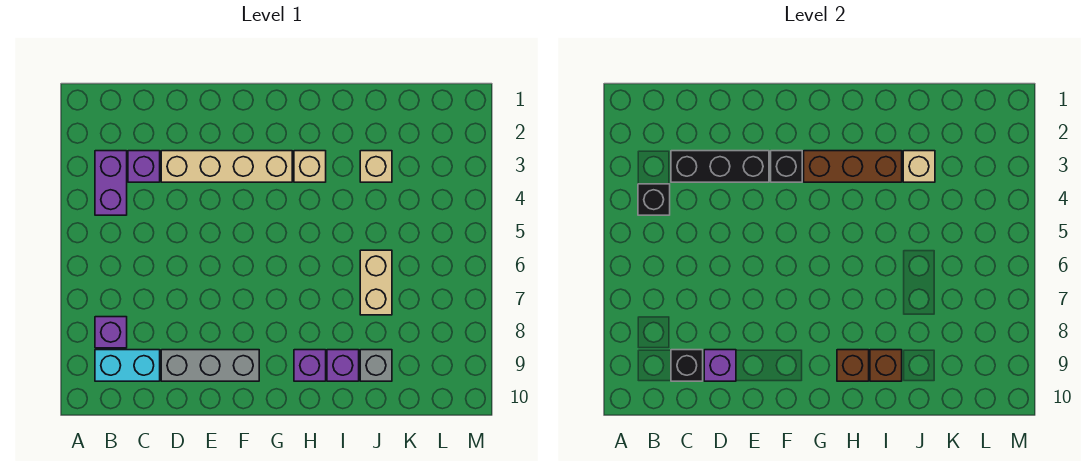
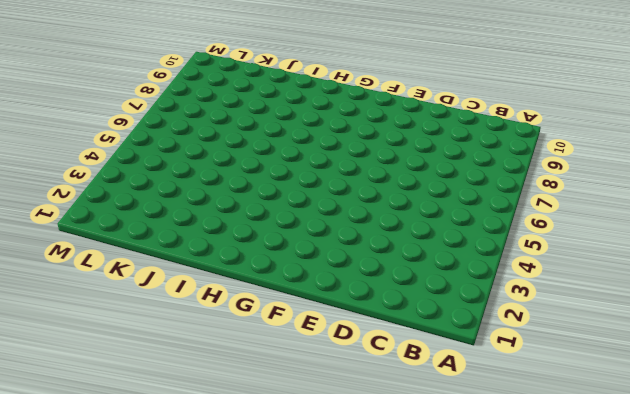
none -> purple 1x2 brick [95,151,127,215]
none -> purple 1x1 brick [95,317,127,348]
none -> cyan 1x2 brick [95,350,160,381]

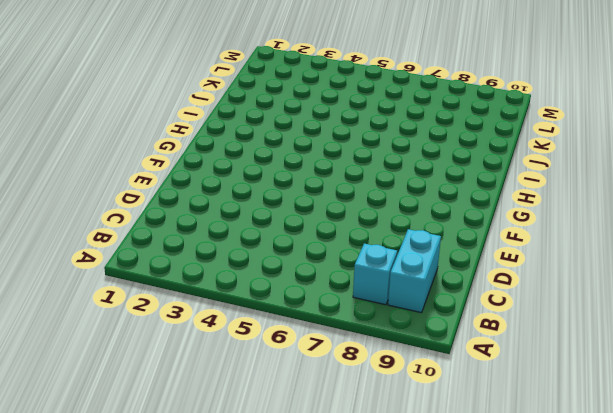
cyan 1x1 brick [353,244,397,305] -> purple 1x1 brick [95,317,127,348]
none -> purple 1x2 brick [95,151,127,215]
none -> purple 1x1 brick [128,151,160,182]
none -> tan 1x4 brick [161,151,292,182]

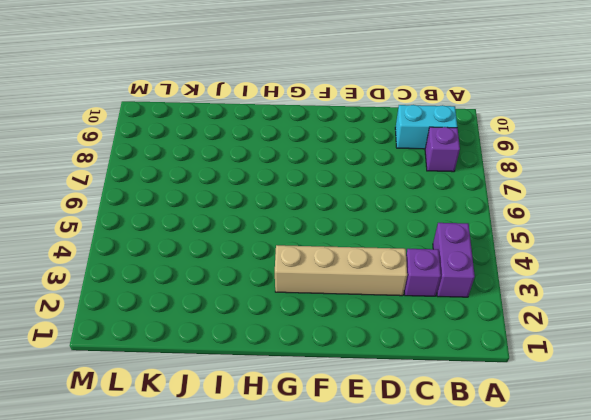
none -> grey 1x3 brick [161,350,259,381]
none -> tan 1x1 brick [294,151,326,182]
none -> purple 1x1 brick [294,350,326,381]

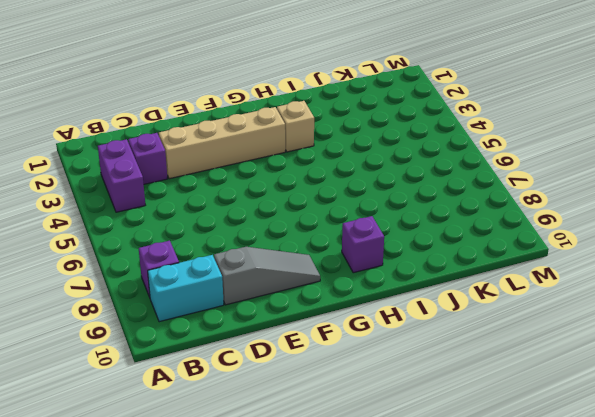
grey 1x3 slope [214,247,320,305] -> grey 1x3 brick [161,350,259,381]
none -> purple 1x1 brick [327,350,359,381]
none -> tan 1x1 brick [360,151,392,182]
none -> tan 1x2 brick [360,250,392,315]

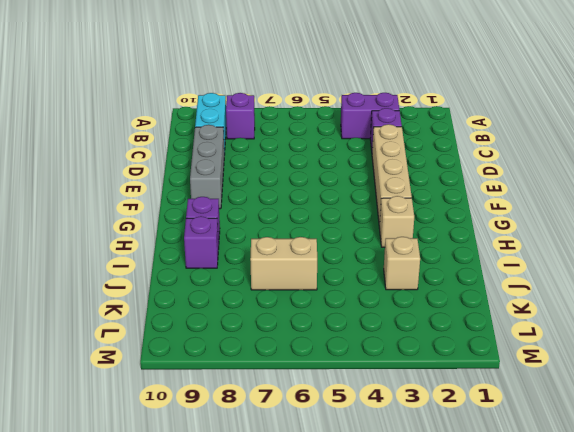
none -> grey 1x1 brick [360,350,392,381]
none -> black 1x1 brick [638,184,670,215]
none -> black 1x3 brick [671,151,769,182]

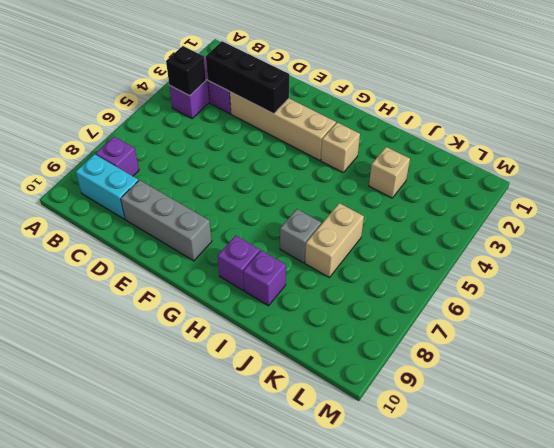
grey 1x1 brick [280,209,321,263] -> grey 1x1 brick moved to [360,350,392,381]
none -> black 1x1 brick [671,350,703,381]
none -> purple 1x1 brick [704,350,736,381]
none -> black 1x1 brick [771,151,802,182]

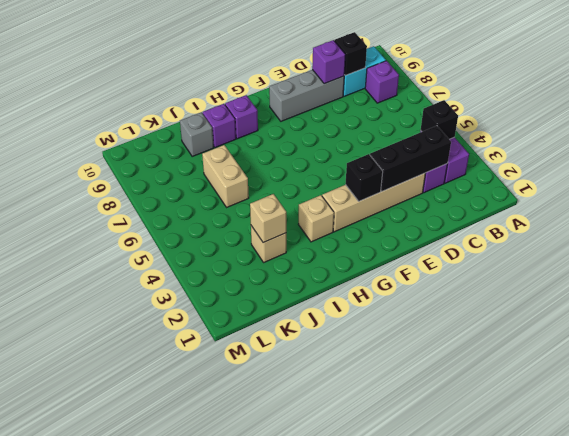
none -> brown 1x3 brick [804,151,902,182]
none -> brown 1x1 brick [837,350,869,381]
none -> brown 1x1 brick [870,350,902,381]

